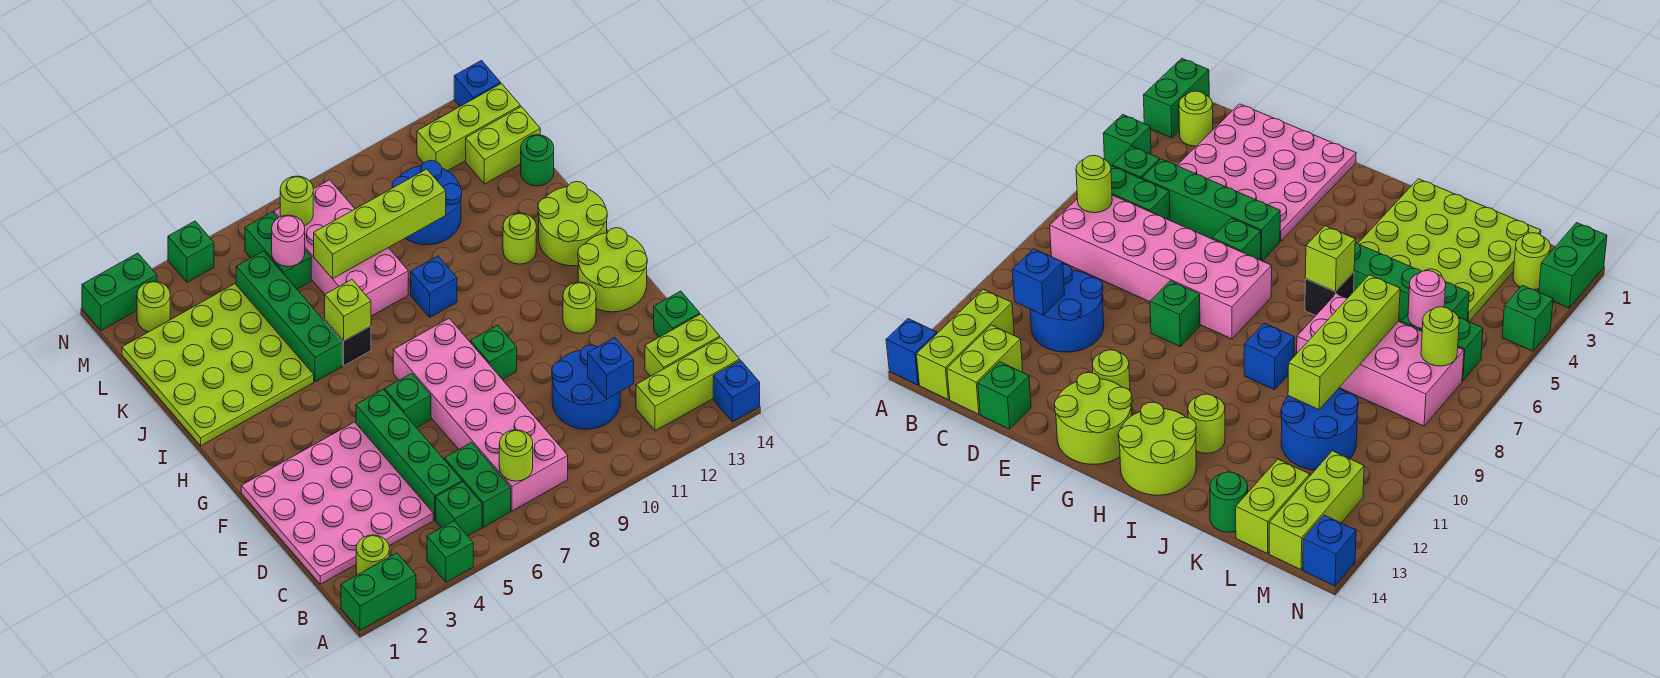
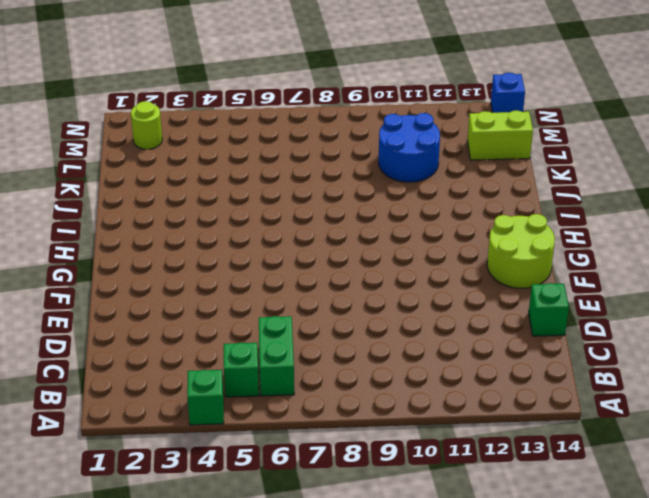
none -> green 1x2 brick [341,553,416,630]
none -> blue 1x1 brick [713,360,760,422]
none -> lime 1x1 round brick [356,535,389,575]
none -> pink 2x6 brick [393,318,568,511]

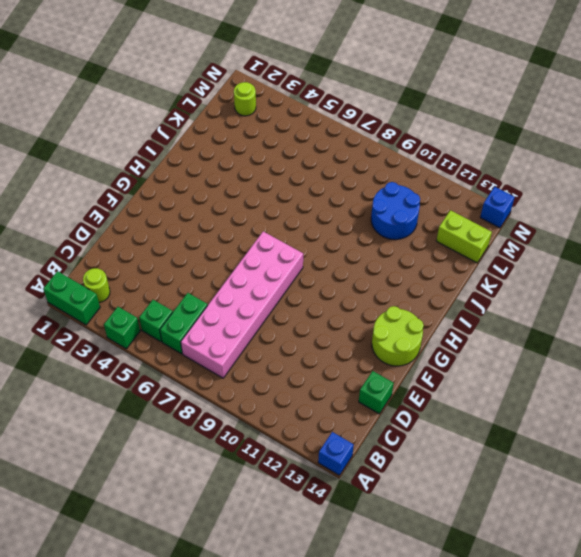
none -> lime 1x3 brick [636,337,740,431]
none -> pink 4x4 plate [241,422,433,584]
none -> green 1x4 brick [356,390,462,520]
none -> blue 2x2 round brick [552,345,620,429]

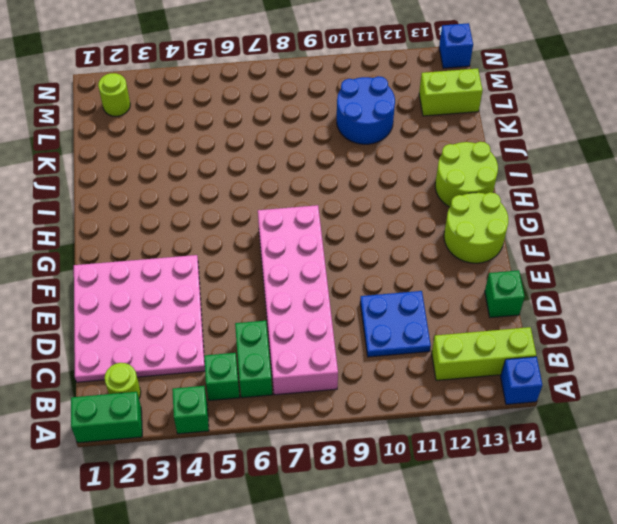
blue 2x2 plate [360,291,431,357] -> blue 2x2 round brick [552,345,620,429]
none -> green 1x4 brick [356,390,462,520]
none -> lime 1x2 brick [645,314,720,376]
none -> green 1x1 brick [385,373,431,428]
none -> green 1x1 brick [471,325,517,380]

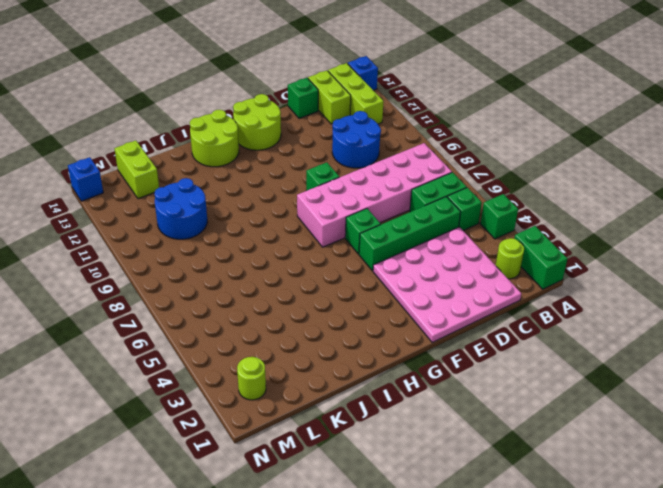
none -> lime 1x1 round brick [563,282,596,333]
none -> lime 4x4 plate [122,284,314,446]
none -> green 1x4 brick [236,251,342,382]
none -> black 1x1 brick [325,320,371,365]

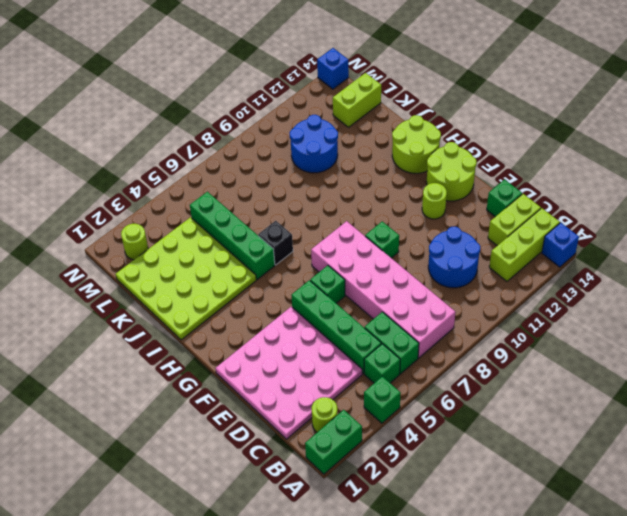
none -> blue 1x1 brick [411,256,457,317]
none -> lime 1x1 round brick [503,213,536,264]
none -> pink 2x4 brick [274,180,408,316]
none -> green 1x1 round brick [521,135,554,186]

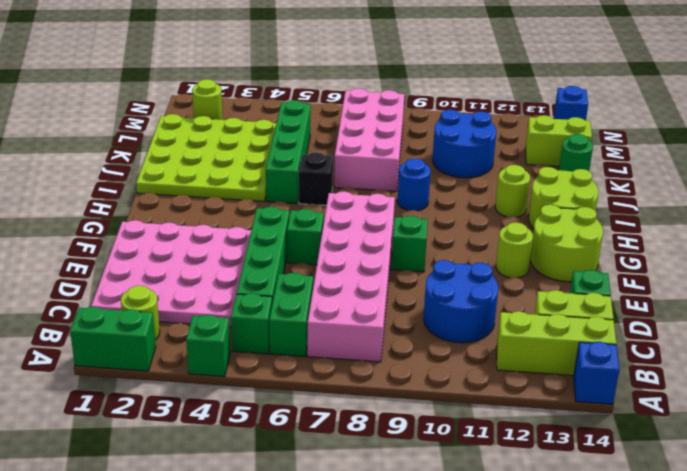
blue 1x1 round brick [397,159,431,211] -> blue 1x1 brick [411,256,457,317]
none -> green 1x2 brick [245,212,311,289]
none -> lime 1x3 brick [417,84,520,171]
none -> green 1x2 brick [82,253,157,330]
none -> green 1x1 brick [168,221,214,282]

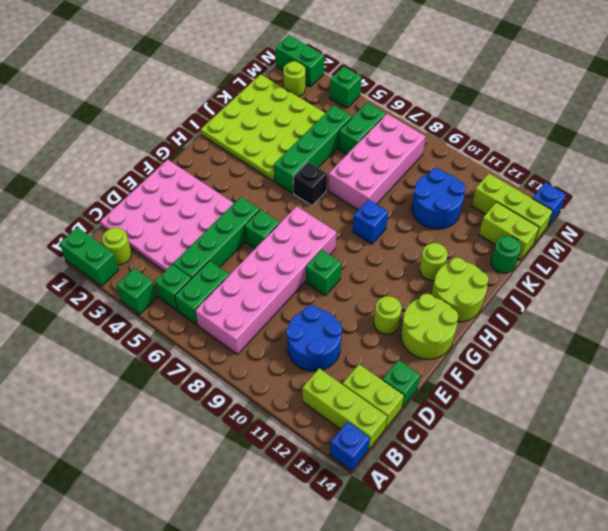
none -> lime 1x1 round brick [499,430,533,481]
none -> blue 1x1 brick [588,338,634,399]
none -> lime 1x1 brick [325,280,371,341]
none -> lime 1x4 brick [314,169,446,279]

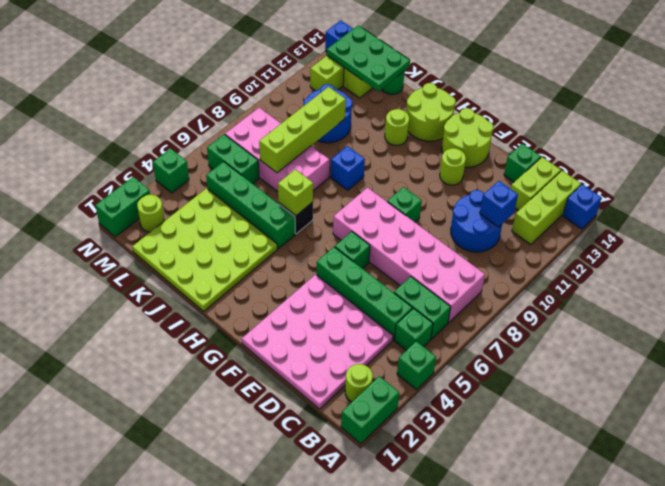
green 2x3 plate [327,25,410,91] -> none
none -> lime 1x1 round brick [499,430,533,481]
none -> pink 1x1 round brick [272,215,305,267]
none -> lime 1x1 round brick [280,176,313,226]

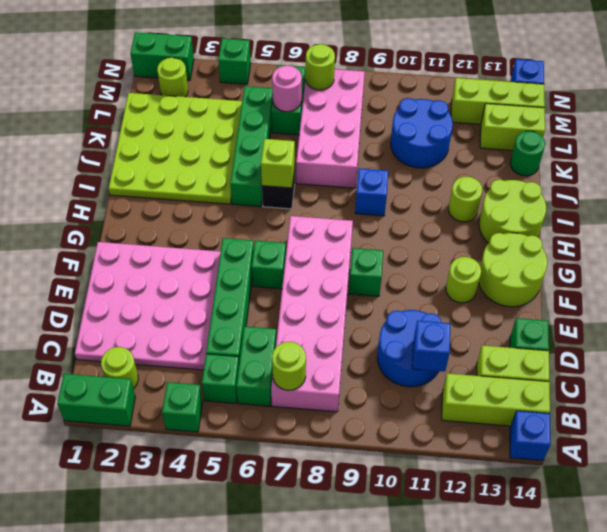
none -> lime 1x4 brick [314,169,446,279]

